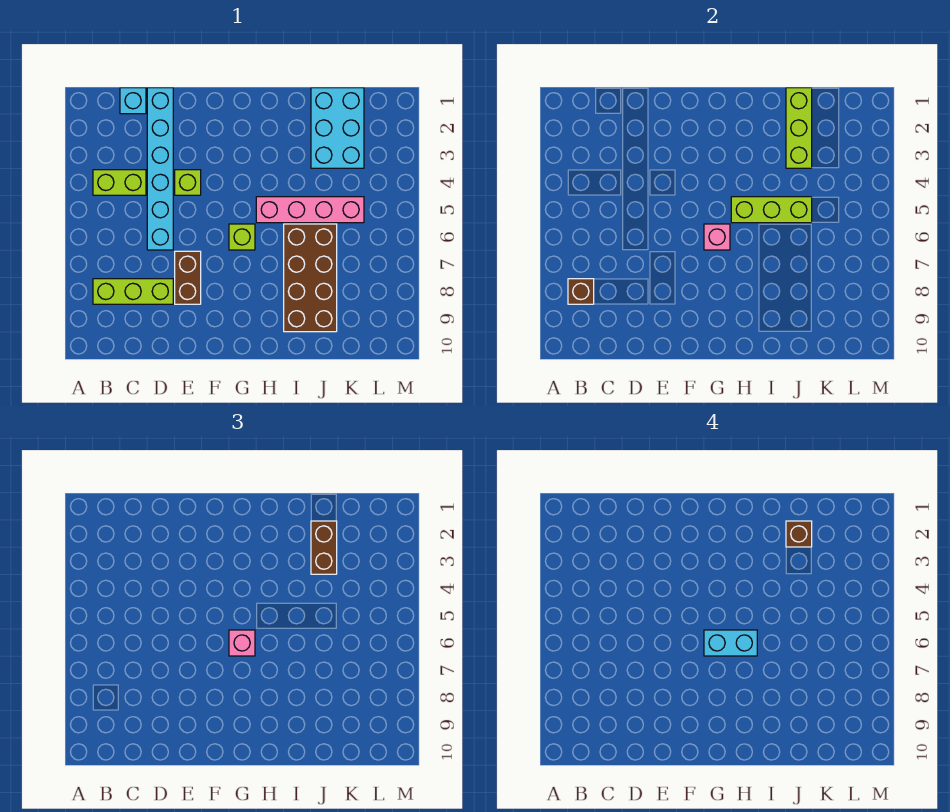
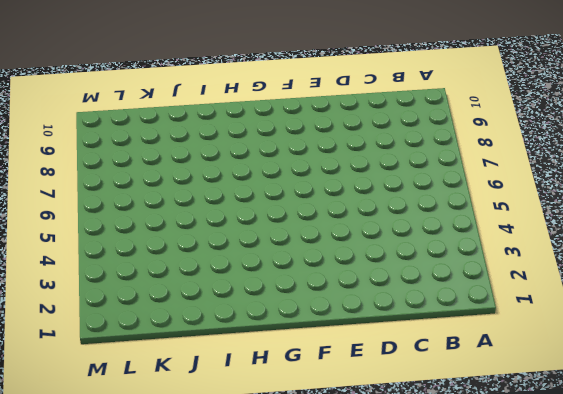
none -> lime 1x2 brick [93,170,146,195]
none -> lime 1x3 brick [93,279,173,304]
none -> cyan 1x1 brick [120,88,146,114]

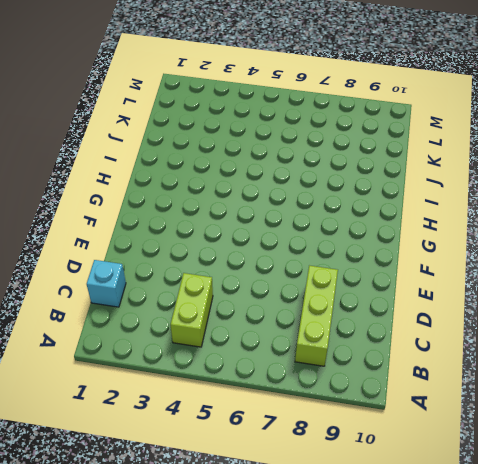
none -> cyan 1x6 brick [147,88,173,250]
none -> lime 1x1 brick [175,170,201,195]
none -> brown 1x2 brick [175,251,201,304]

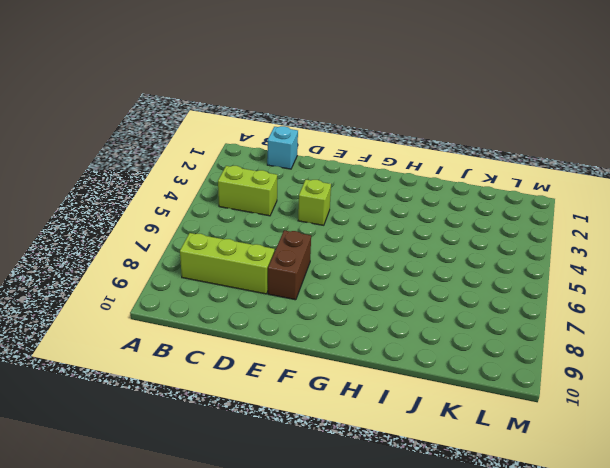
none -> cyan 1x6 brick [147,88,173,250]
none -> lime 1x1 brick [229,224,255,250]
none -> pink 1x4 brick [256,197,364,223]

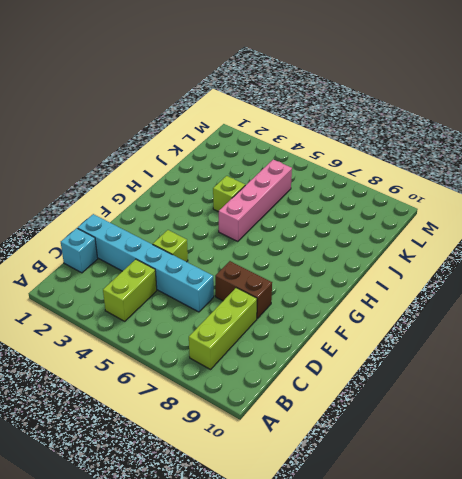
lime 1x1 brick [213,176,245,212] -> lime 1x1 brick moved to [229,224,255,250]
none -> brown 2x4 brick [284,224,337,332]
none -> cyan 2x3 brick [311,88,364,168]
none -> brown 1x1 brick [568,279,594,304]

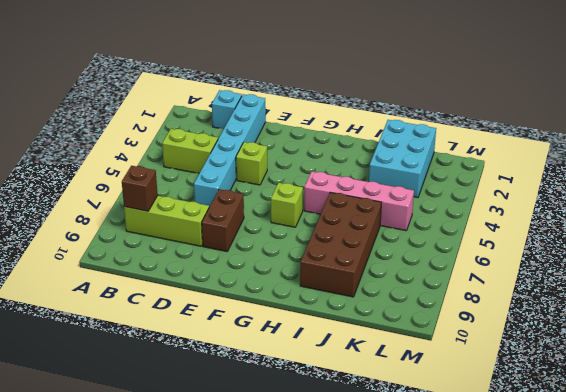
none -> pink 1x1 brick [704,224,730,250]
none -> lime 1x3 brick [731,197,812,223]
none -> lime 1x3 brick [786,88,812,168]

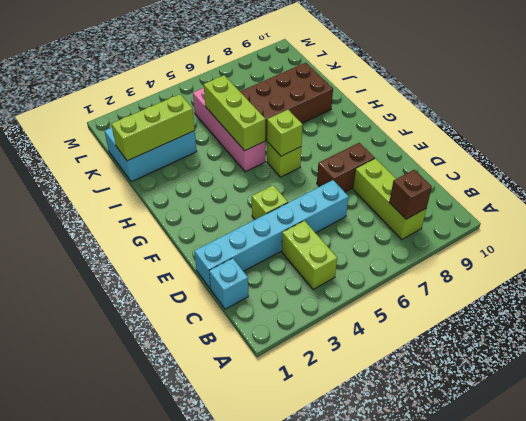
lime 1x1 brick [267,110,303,156] -> pink 1x1 brick [704,224,730,250]
none -> pink 1x1 brick [229,630,255,656]
none -> brown 1x2 brick [311,521,337,574]
none -> cyan 1x2 brick [704,630,757,656]

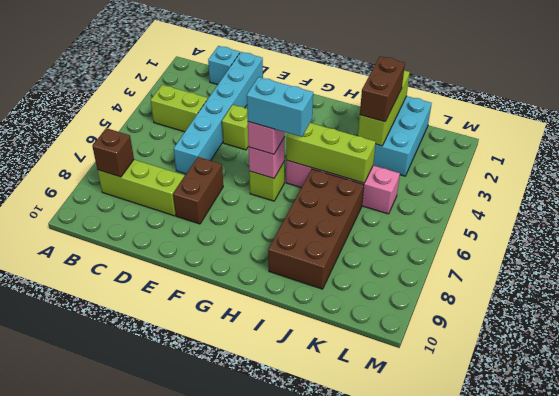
none -> brown 1x1 brick [786,521,812,547]

